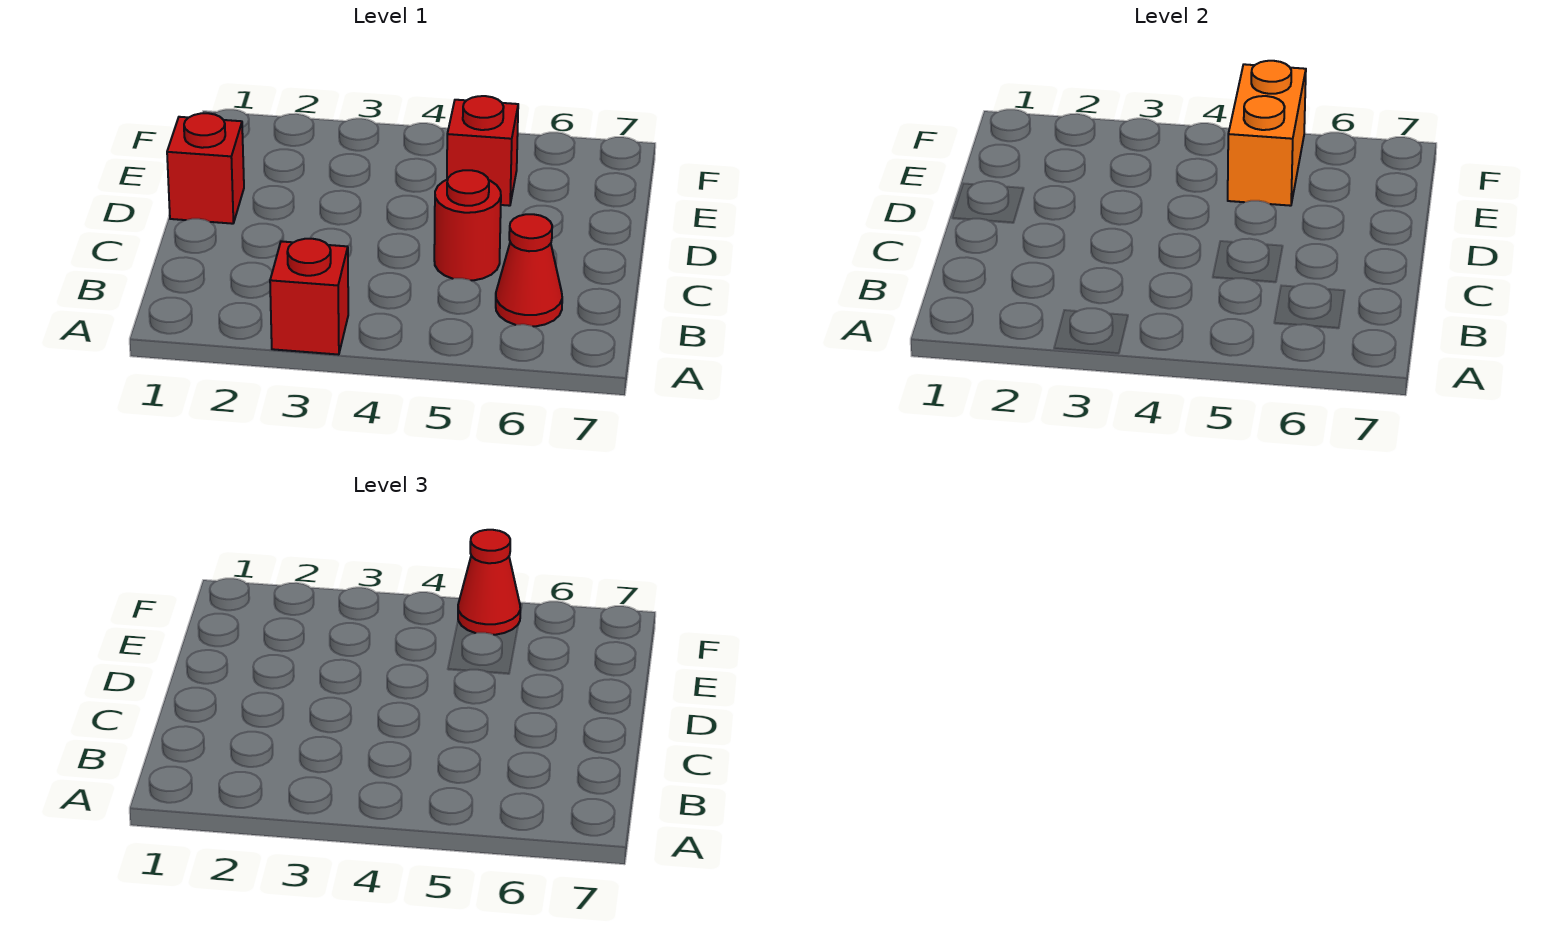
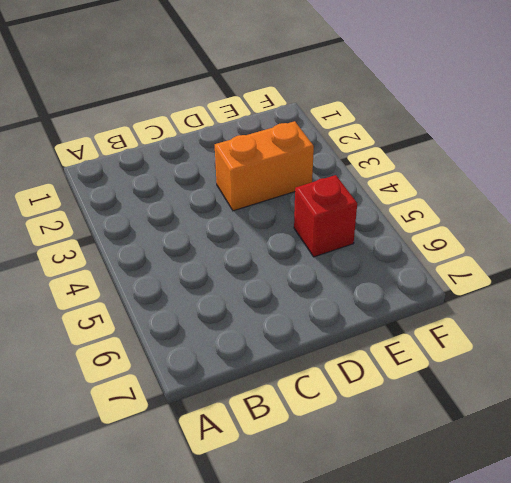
orange 1x2 brick [215,121,314,211] -> orange 1x2 brick moved to [1228,61,1306,206]
none -> red 1x1 brick [270,239,348,355]
none -> red 1x1 cone [496,214,562,326]

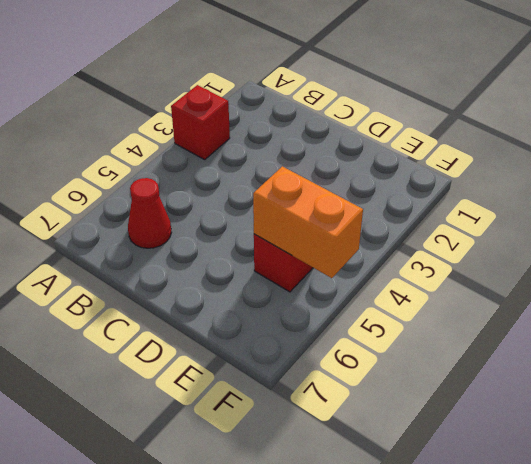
none -> red 1x1 round brick [434,170,501,280]
none -> red 1x1 brick [167,113,244,224]

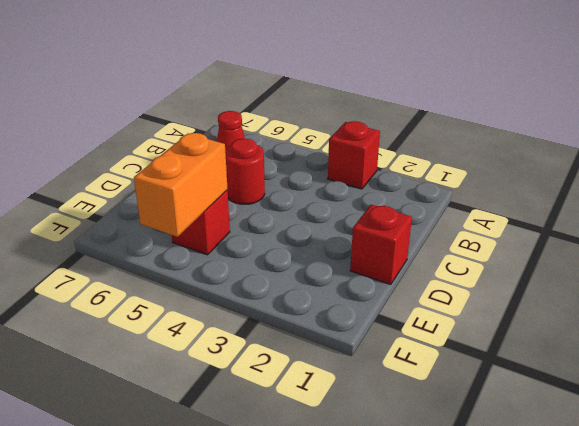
none -> red 1x1 cone [458,530,520,635]

